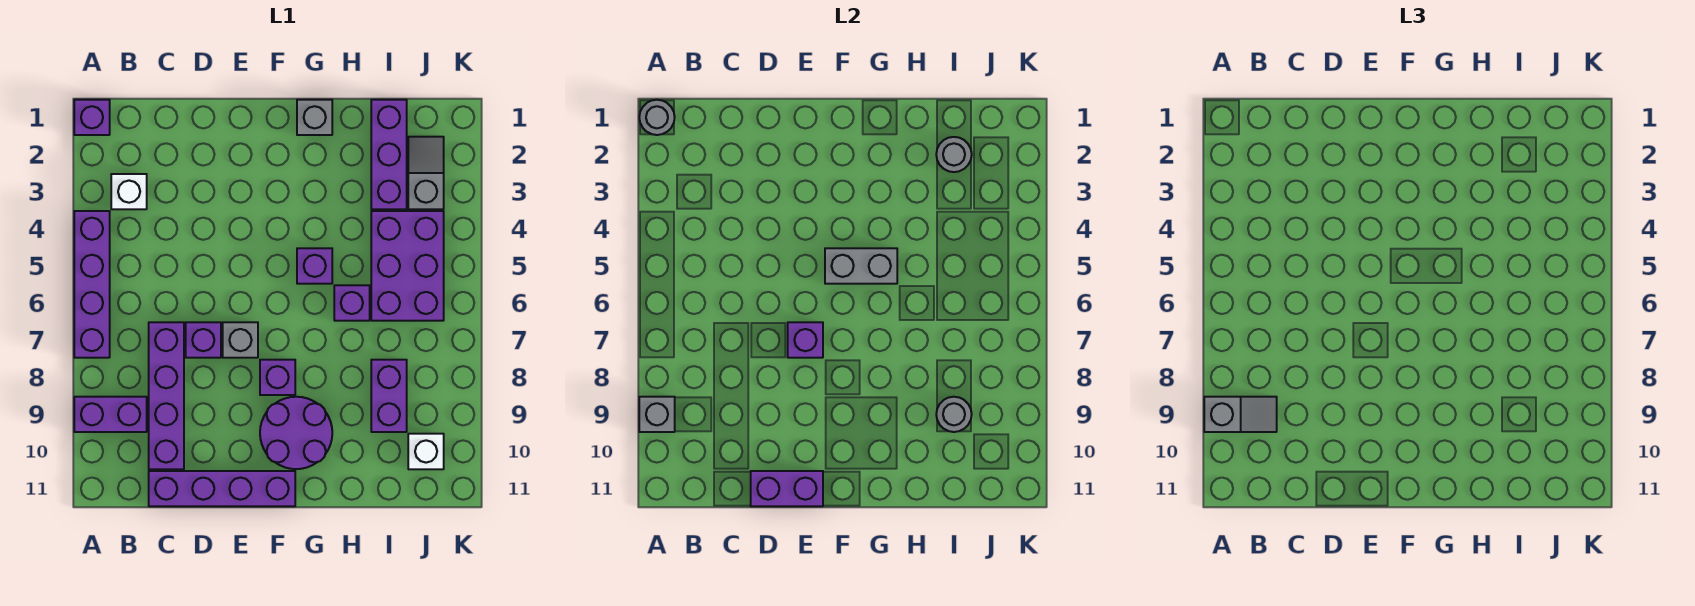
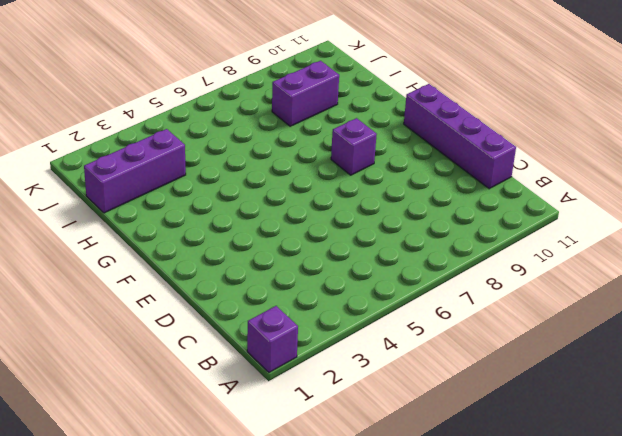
none -> purple 1x4 brick [74,211,110,358]
none -> purple 1x2 brick [74,397,147,432]
none -> white 1x1 brick [111,174,147,209]

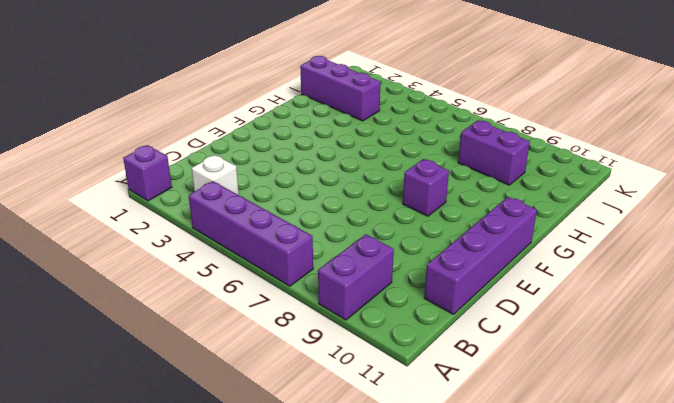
none -> purple 1x4 brick [149,322,184,469]
none -> purple 1x1 brick [186,322,221,358]
none -> grey 1x1 brick [223,322,258,358]

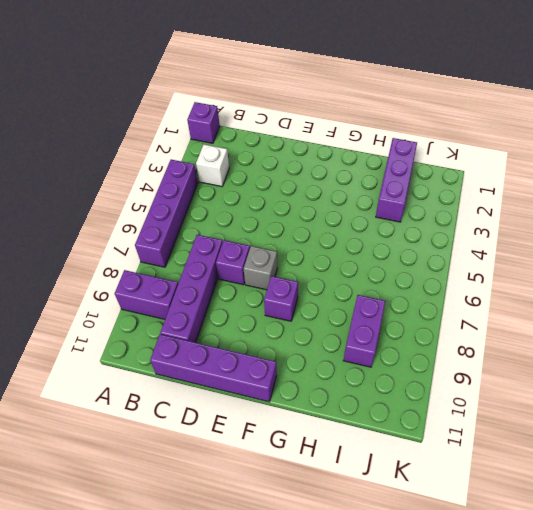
none -> purple 2x2 round brick [260,397,332,469]
none -> grey 1x1 brick [297,100,332,135]
none -> purple 1x1 brick [297,248,332,284]

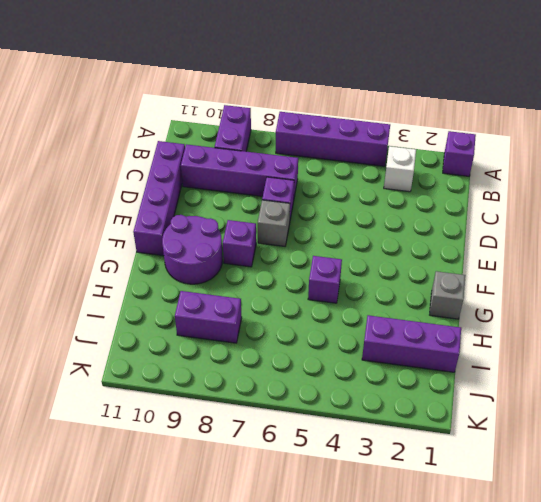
none -> purple 1x1 brick [334,285,370,321]
none -> purple 2x3 brick [371,211,444,321]
none -> grey 1x2 slope [408,137,444,209]

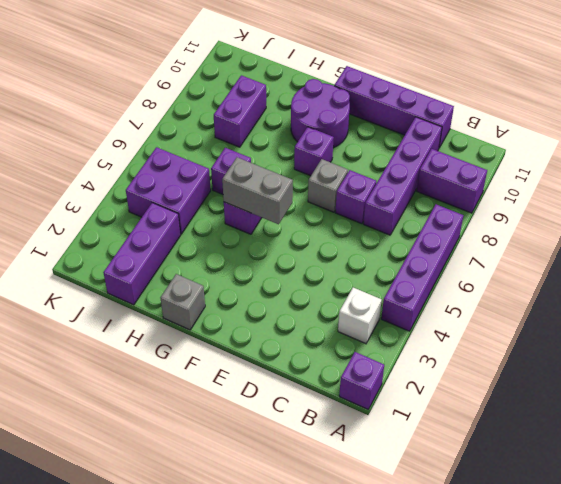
purple 2x2 brick [126,147,211,234] -> purple 2x3 brick [371,211,444,321]
none -> grey 1x2 slope [408,137,444,209]
none -> white 1x1 brick [408,434,444,469]
none -> grey 1x1 round brick [639,100,675,135]

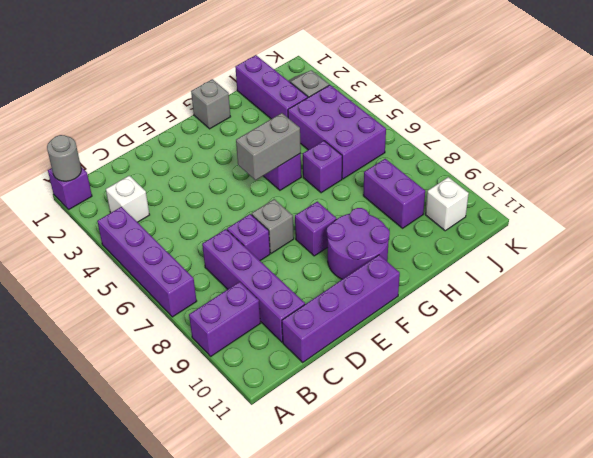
none -> grey 1x1 brick [639,397,675,432]
none -> purple 1x2 brick [751,471,823,506]
none -> purple 1x1 brick [788,322,823,358]

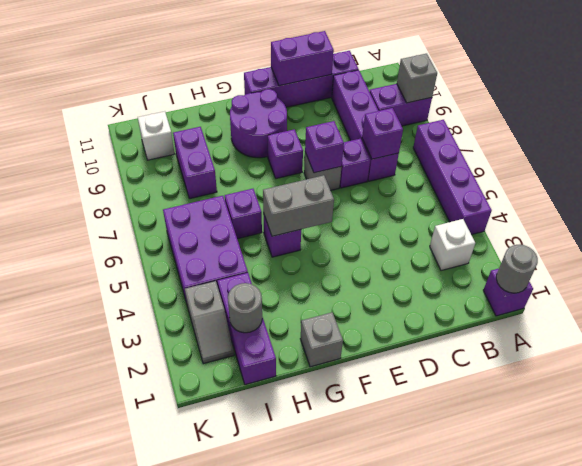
purple 1x1 brick [362,108,403,159] -> none
none -> grey 1x1 round brick [936,397,972,432]
none -> grey 1x2 slope [1204,397,1277,432]

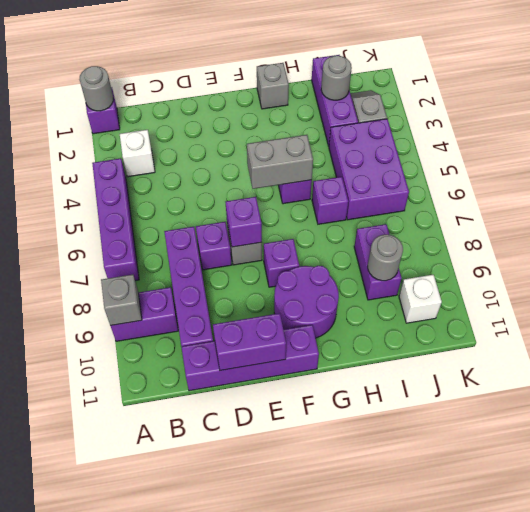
none -> grey 1x2 slope [1204,397,1277,432]

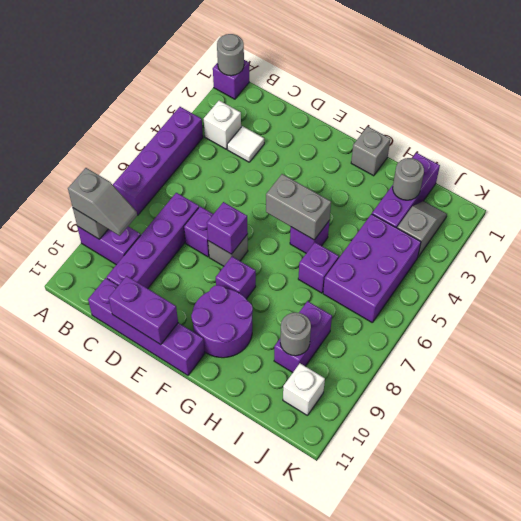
white 1x1 tile [227,126,264,162] -> none

